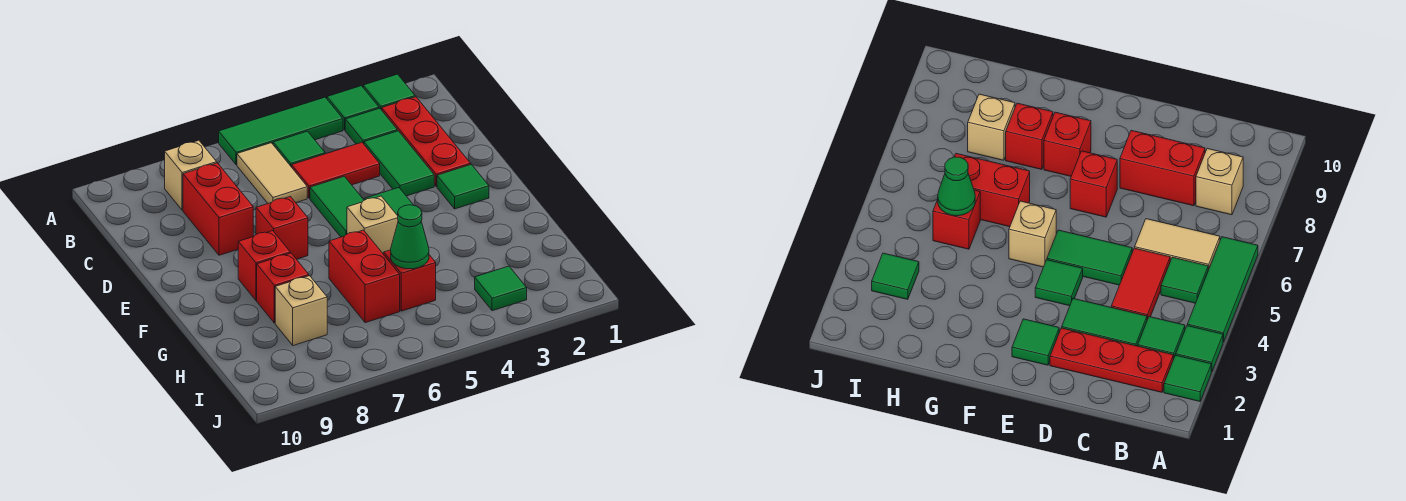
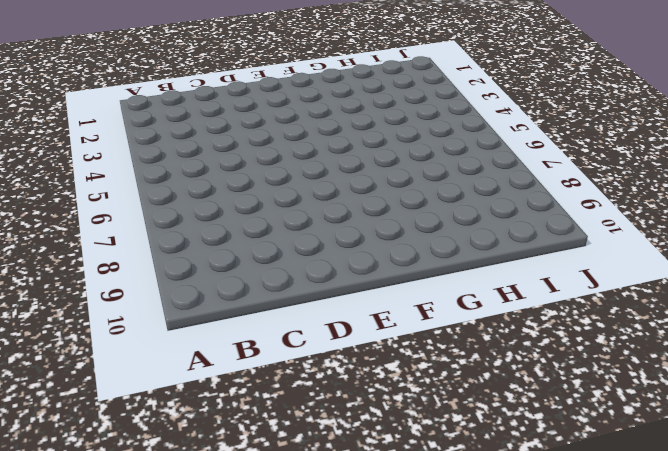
none -> green 1x1 tile [363,74,415,110]
none -> green 1x1 tile [327,86,379,130]
none -> green 1x3 tile [219,97,343,165]

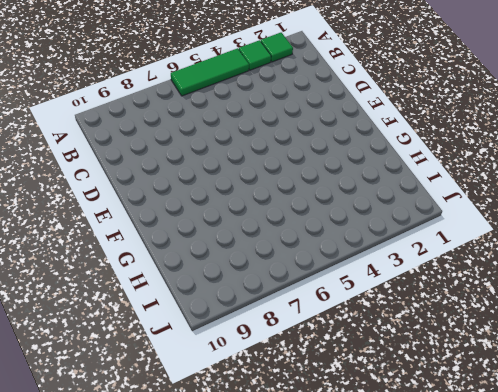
none -> red 1x3 plate [382,97,471,186]
none -> green 1x1 tile [345,108,397,144]
none -> green 1x1 tile [273,131,325,167]

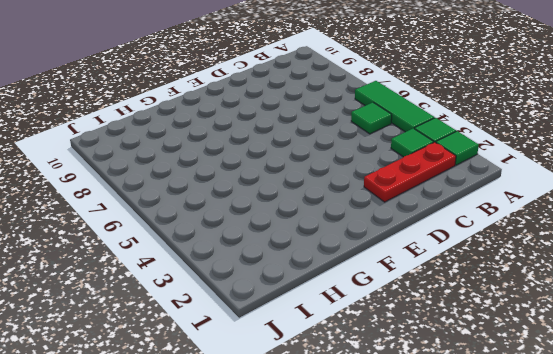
none -> tan 1x2 tile [237,143,307,203]
none -> tan 1x1 brick [165,140,217,210]
none -> green 1x2 tile [364,131,434,196]

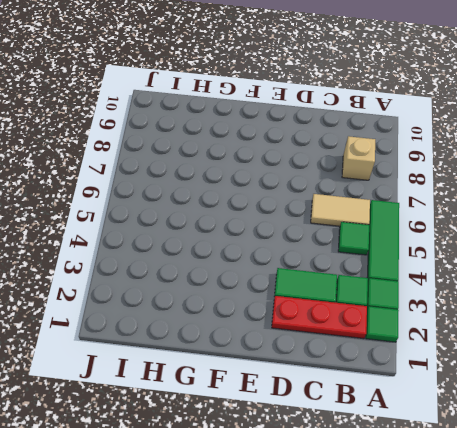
none -> red 1x2 tile [292,142,380,198]
none -> red 1x2 brick [183,163,253,255]
none -> green 1x2 tile [310,176,364,237]

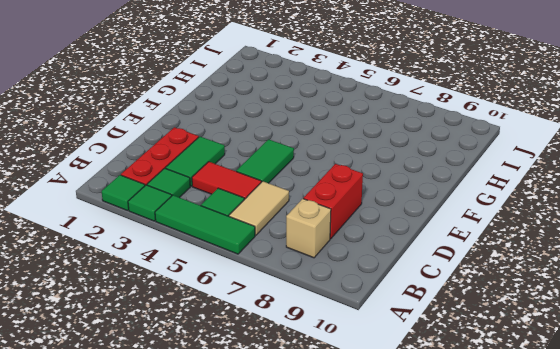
none -> green 1x1 tile [437,164,489,209]
none -> green 1x1 tile [365,188,414,216]
none -> red 1x1 brick [256,197,308,259]

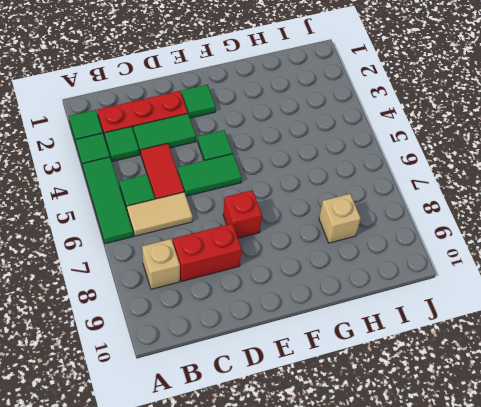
none -> tan 1x1 brick [347,196,398,254]
none -> red 1x1 brick [238,231,290,300]
none -> red 1x2 brick [329,230,400,323]

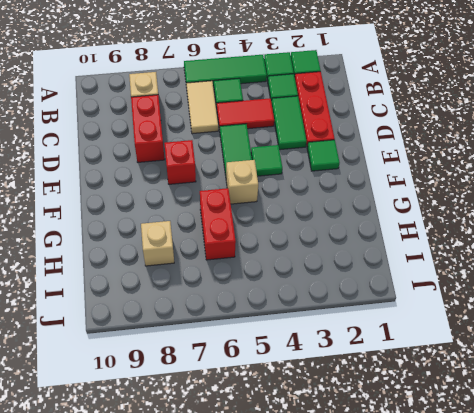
none -> red 1x1 brick [238,231,290,300]
none -> red 1x1 brick [257,253,309,323]
none -> red 1x1 brick [384,250,436,311]

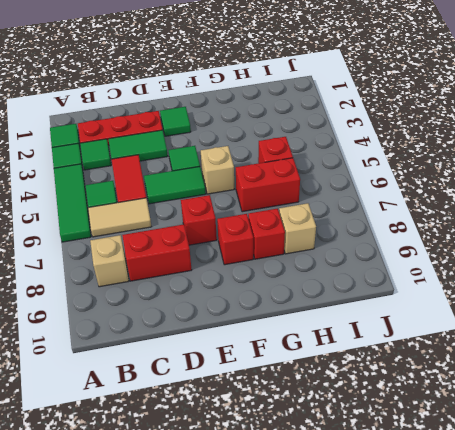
none -> green 1x1 tile [475,266,527,311]
none -> green 1x1 cone [391,205,429,269]

